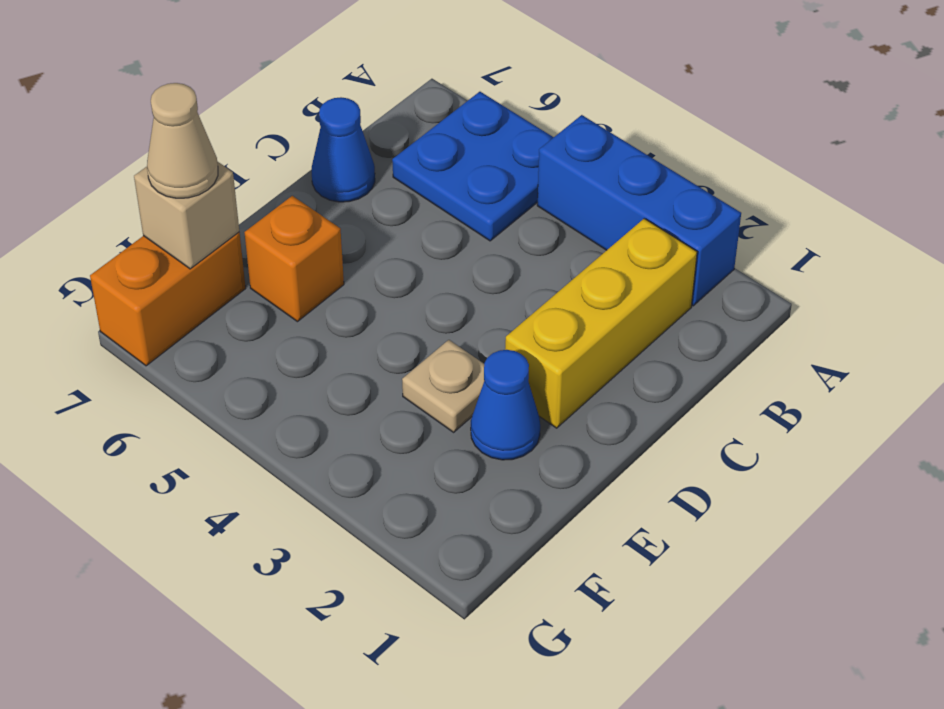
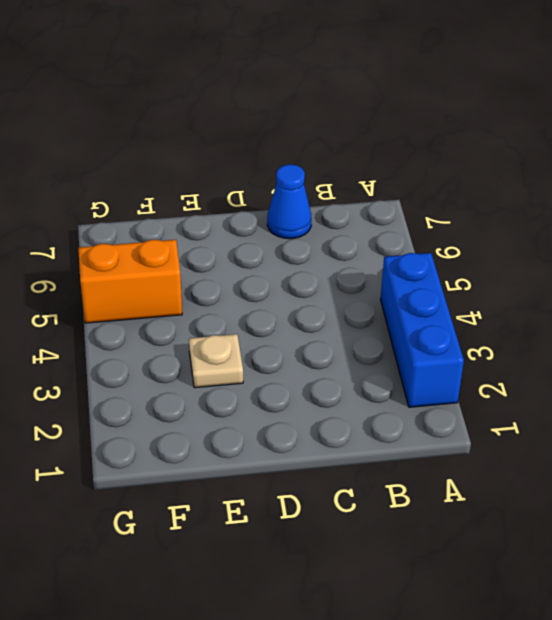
orange 1x2 brick [78,240,182,323] -> orange 1x2 brick moved to [90,232,246,366]
none -> blue 2x2 plate [392,92,554,241]
none -> yellow 1x3 brick [505,218,697,428]

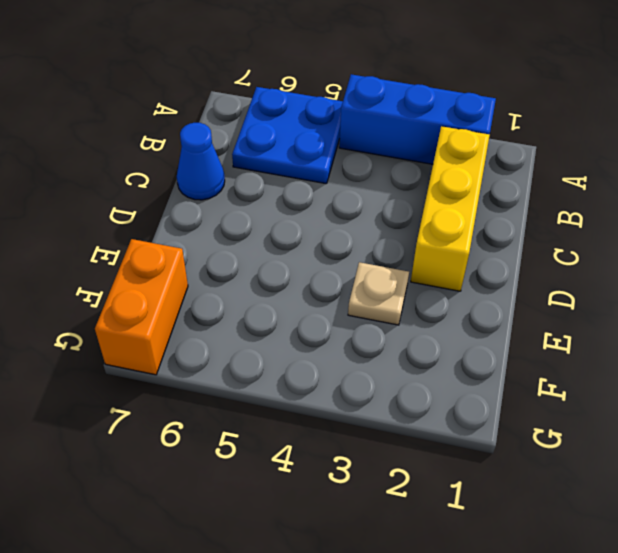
none -> blue 1x1 cone [471,350,540,460]
none -> orange 1x1 brick [244,196,344,322]

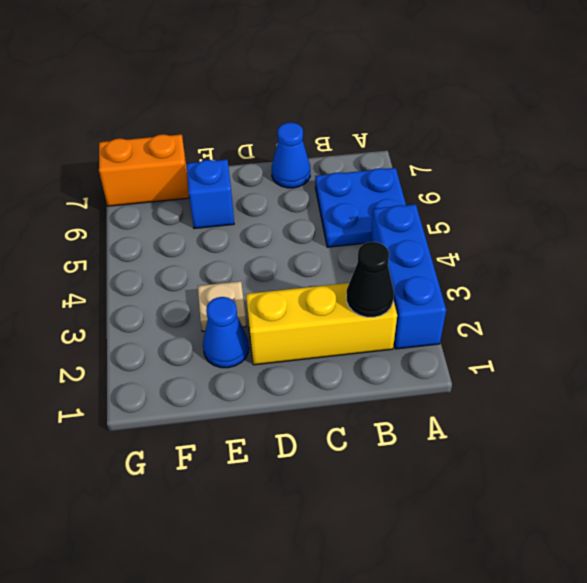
black 1x1 cone [346,242,394,317] -> none
blue 1x1 brick [186,159,234,229] -> orange 1x1 brick [244,196,344,322]
none -> tan 1x1 brick [134,161,239,269]
none -> tan 1x1 cone [147,83,218,198]

